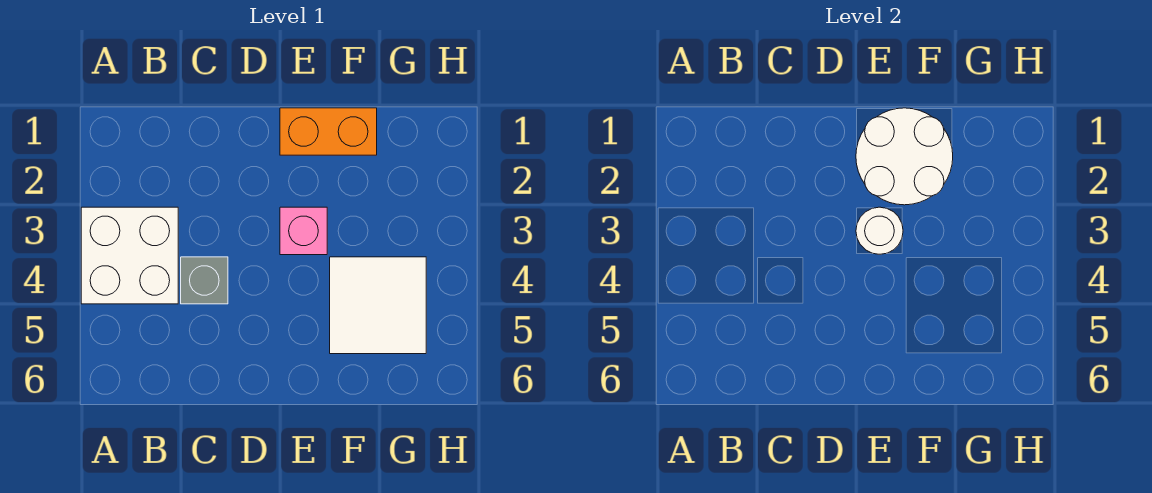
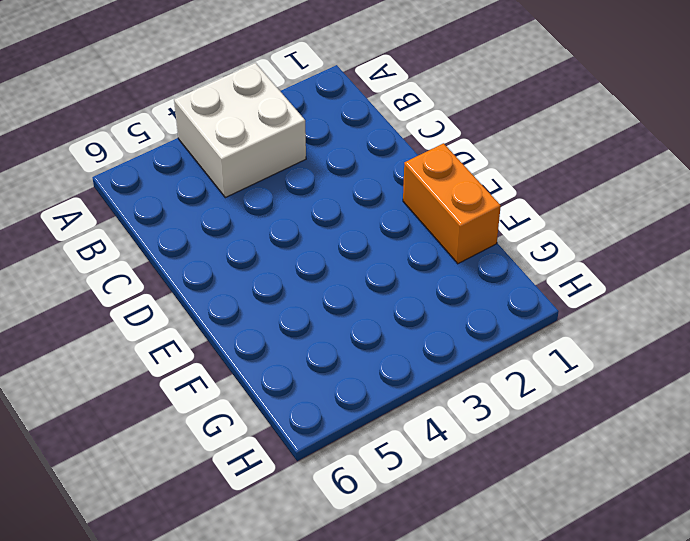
none -> grey 1x1 brick [181,257,228,304]
none -> pink 1x1 brick [280,207,327,255]

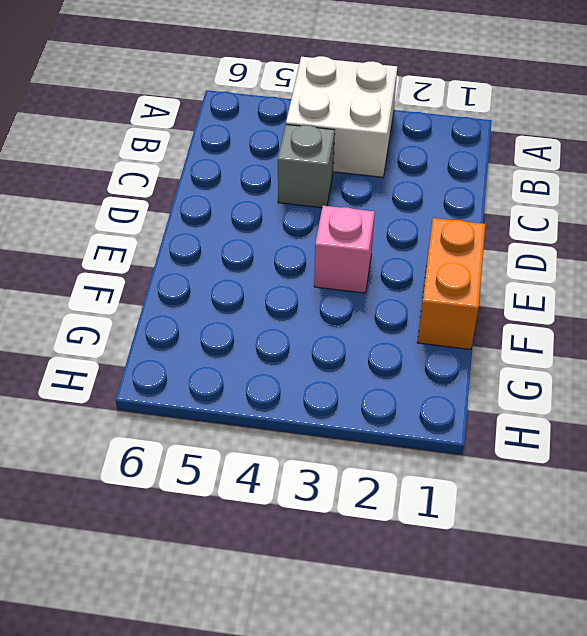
none -> white 2x2 tile [330,257,426,354]
none -> white 2x2 round brick [856,108,953,205]

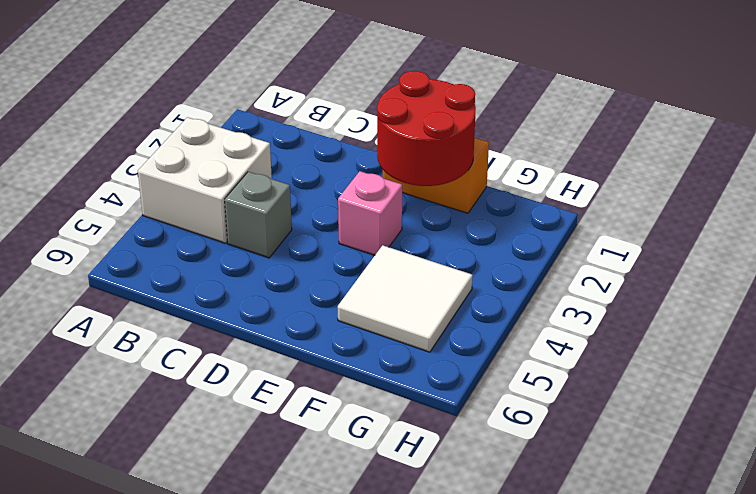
red 2x2 round brick [377,71,476,186] -> white 2x2 round brick [856,108,953,205]
none -> white 1x1 round brick [856,207,903,254]

